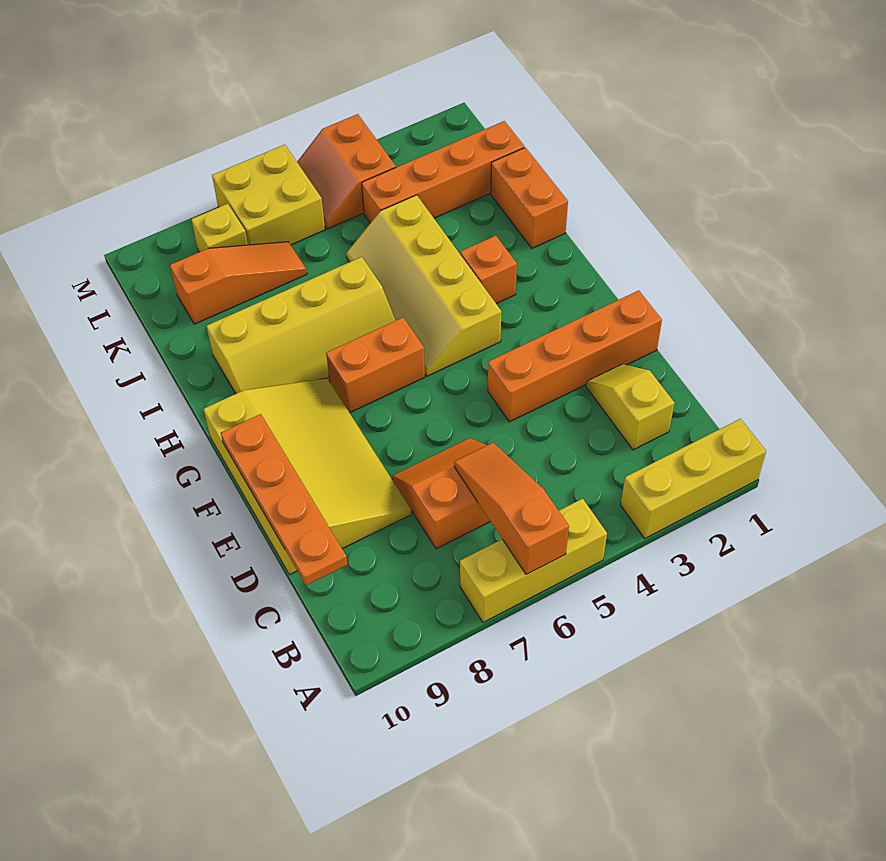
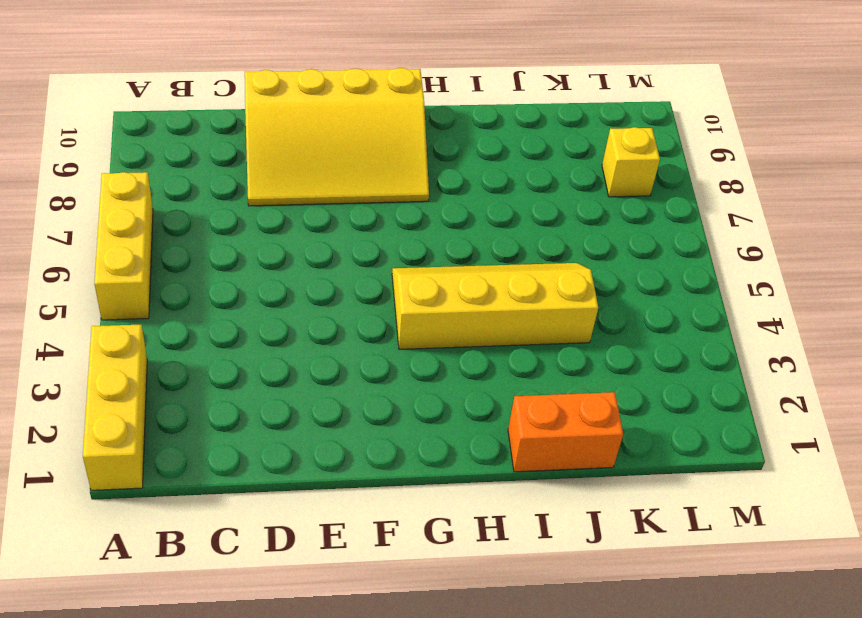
none -> yellow 1x2 slope [586,364,675,450]
none -> orange 2x2 slope [392,438,491,549]
none -> orange 1x4 brick [488,290,662,422]

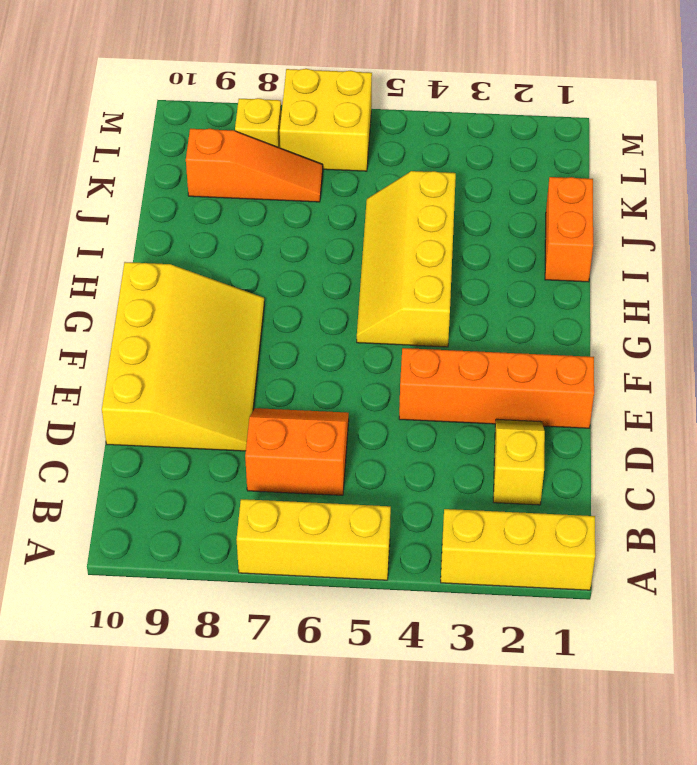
none -> orange 1x2 brick [326,318,425,413]
none -> orange 1x1 brick [460,236,517,304]
none -> yellow 2x4 slope [207,257,396,394]

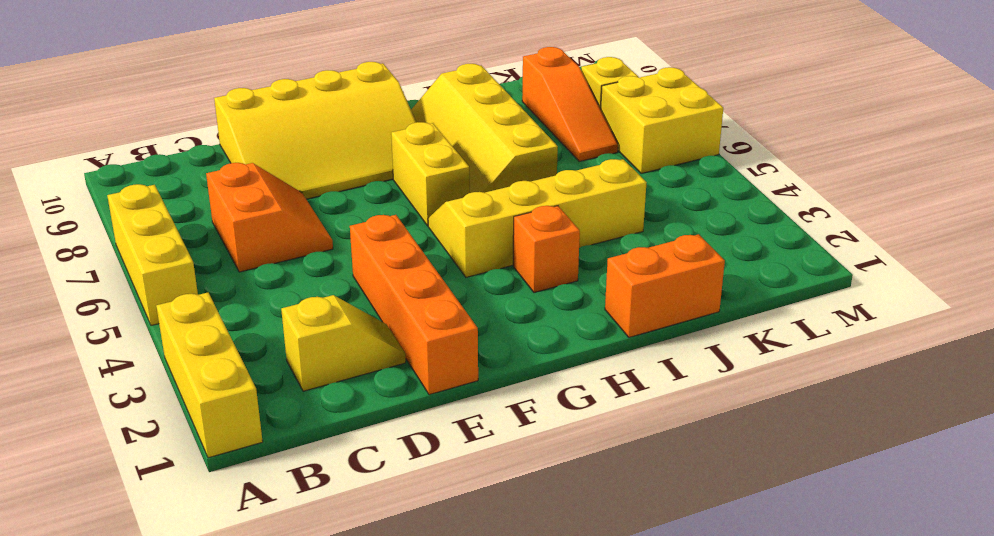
yellow 1x2 brick [391,122,470,226] -> orange 1x2 brick [326,318,425,413]
none -> orange 1x4 brick [362,121,525,223]
none -> orange 2x2 slope [297,114,396,229]
none -> orange 1x3 slope [454,443,569,575]

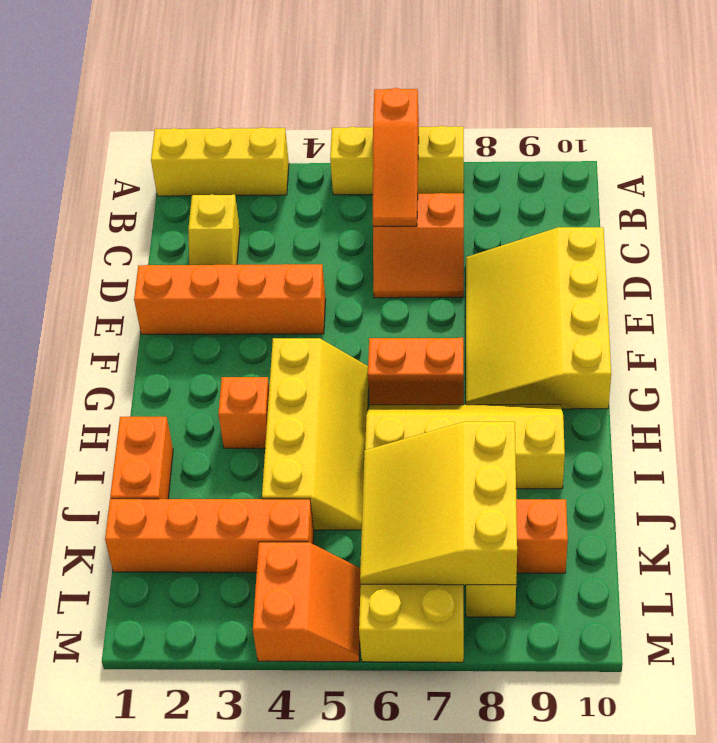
yellow 3x3 slope [360,422,517,585] -> none
none -> orange 1x4 plate [221,414,347,585]

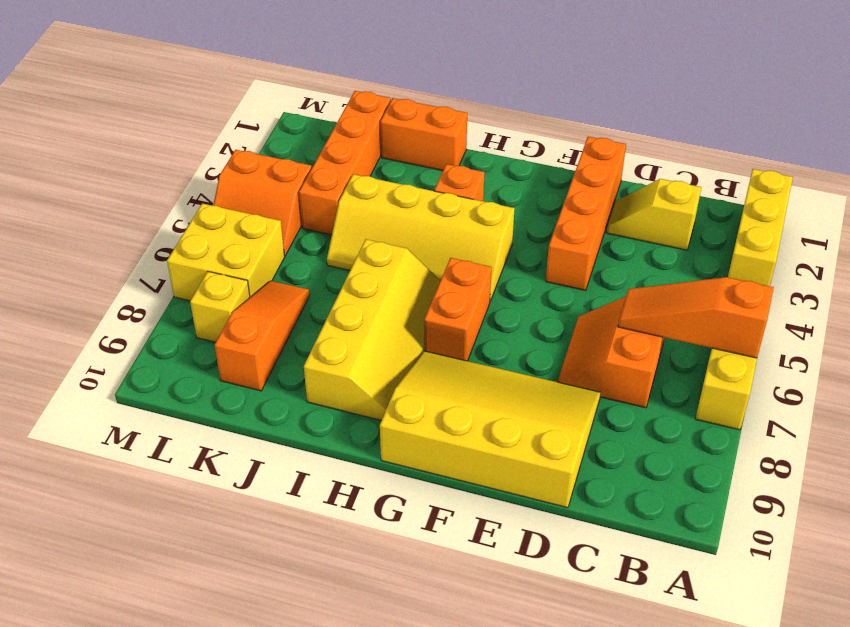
none -> orange 1x4 plate [221,414,347,585]

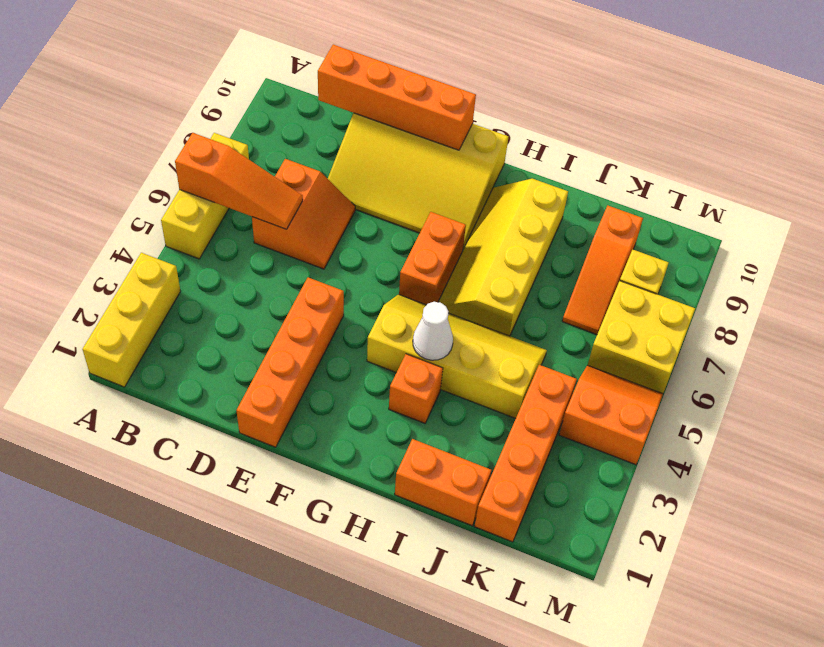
orange 1x4 brick [318,45,476,150] -> orange 1x4 plate [221,414,347,585]
white 1x1 cone [413,302,453,360] -> none
none -> yellow 1x2 slope [586,364,675,450]

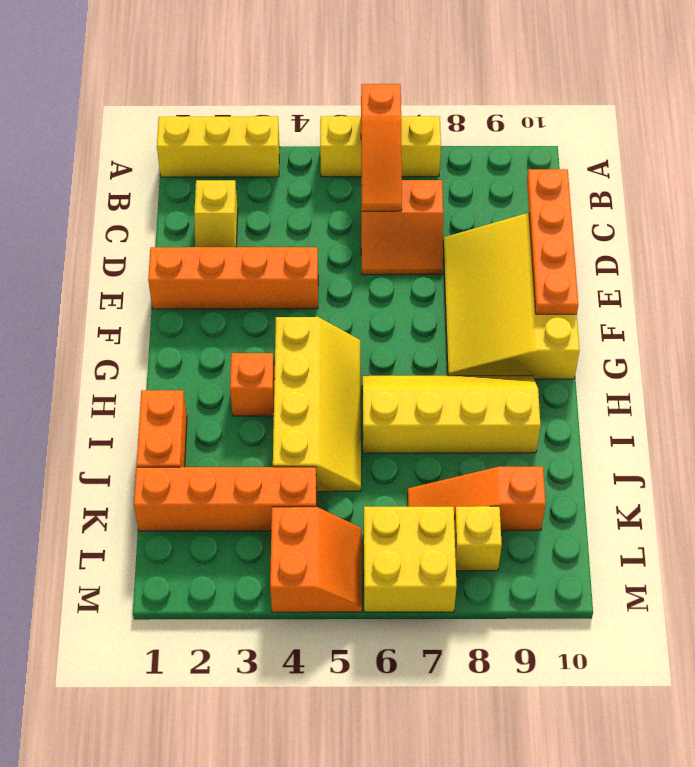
none -> orange 1x2 brick [326,318,425,413]

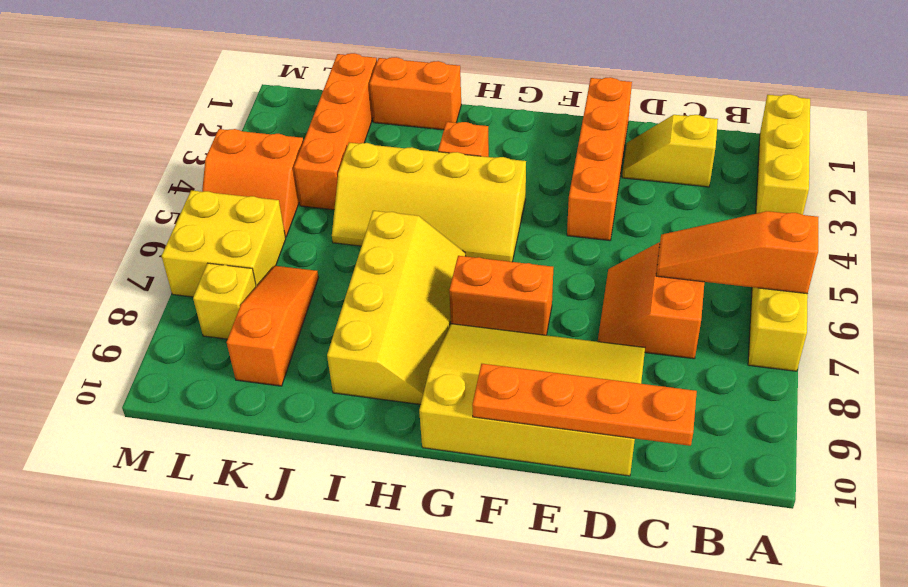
orange 1x2 brick [449,256,553,335] -> orange 1x2 brick turned to [326,318,425,413]

